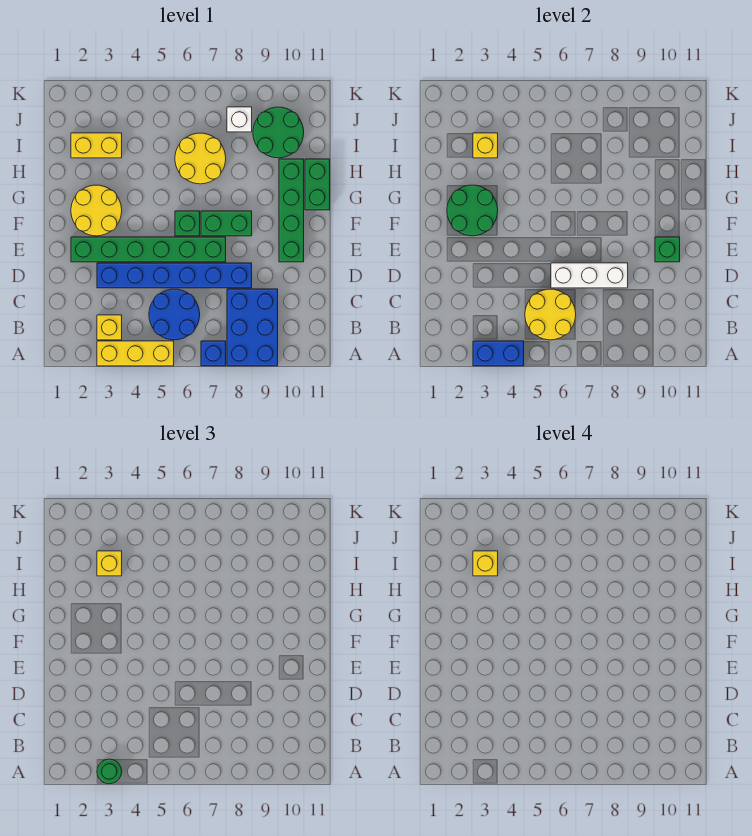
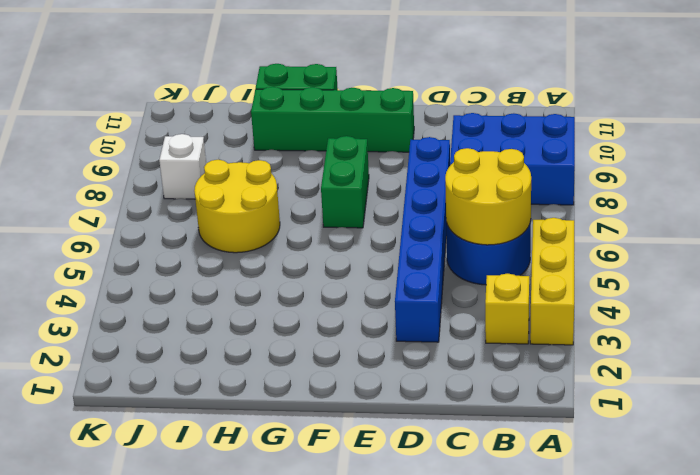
none -> blue 1x1 brick [201,341,226,366]
none -> green 1x6 brick [71,237,226,262]
none -> yellow 2x2 round brick [71,185,122,236]

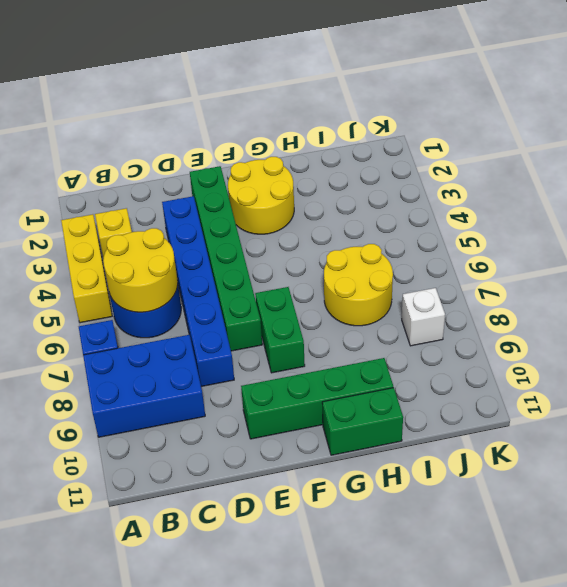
none -> green 1x1 brick [175,211,200,236]
none -> yellow 1x2 brick [71,133,122,158]
none -> green 2x2 round brick [253,107,304,158]

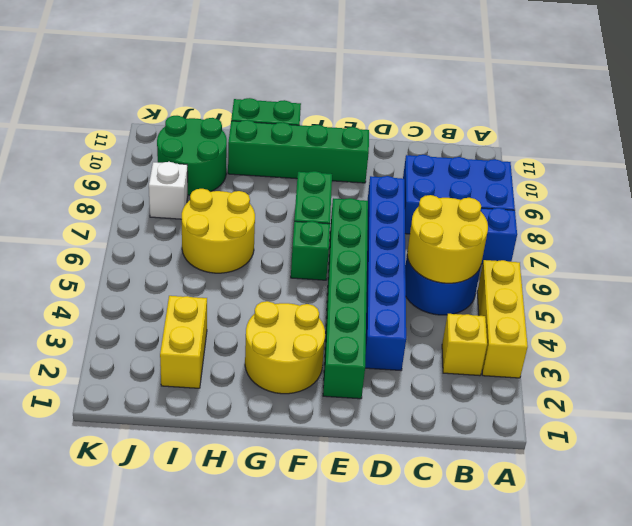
none -> blue 1x2 brick [473,341,524,366]
none -> white 1x3 brick [551,263,628,288]
none -> green 1x1 brick [655,237,680,262]

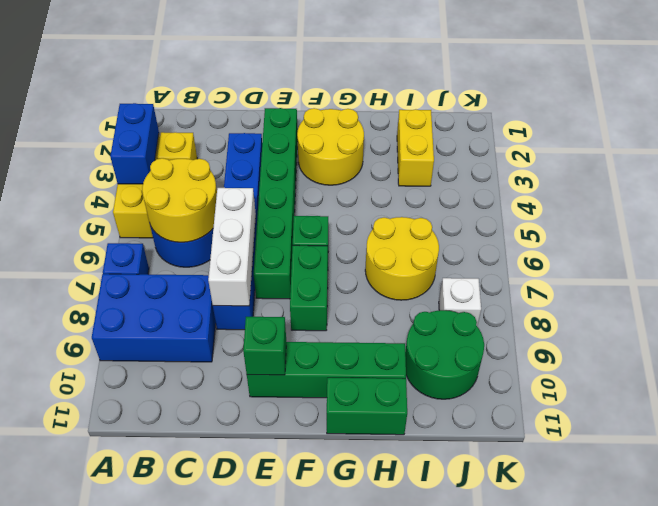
none -> green 2x2 round brick [447,185,498,236]
none -> yellow 1x1 brick [473,133,498,158]
none -> green 1x1 round brick [97,759,122,784]

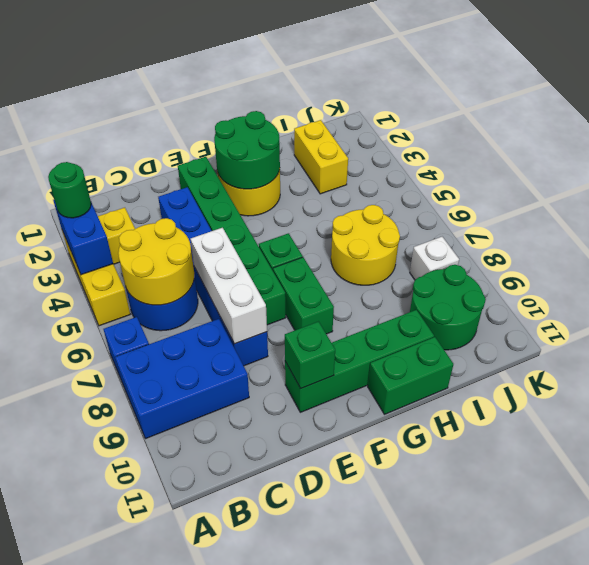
none -> yellow 1x1 brick [473,133,498,158]
none -> yellow 1x1 brick [97,551,122,576]
none -> yellow 1x1 brick [473,551,498,576]

